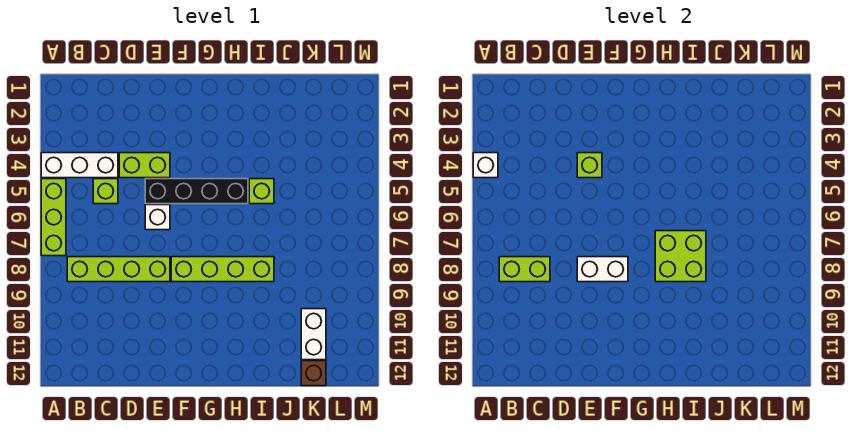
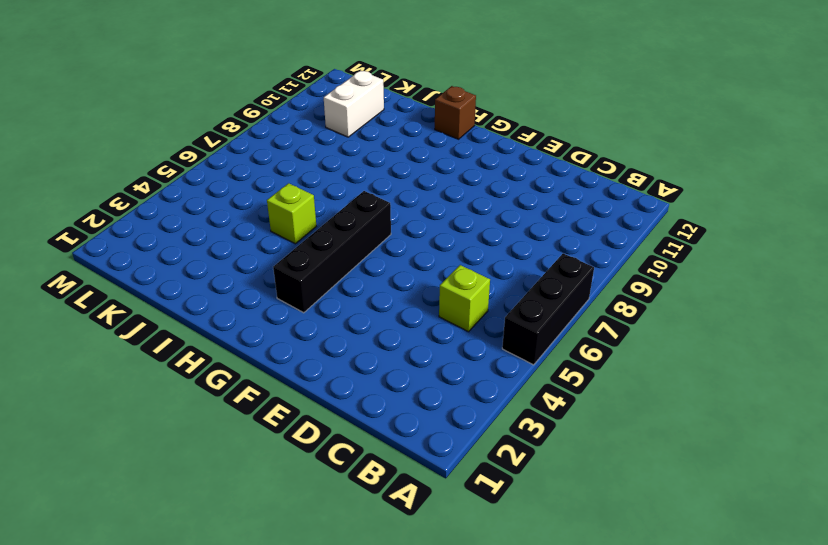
black 1x3 brick [502,253,594,365] -> lime 1x3 brick [41,179,66,256]
black 1x4 brick [273,191,391,313] -> black 1x4 brick turned to [145,179,248,204]
brown 1x1 brick [435,86,476,139] -> brown 1x1 brick moved to [301,361,326,386]
none -> white 1x3 brick [41,153,118,178]
none -> lime 1x4 brick [67,257,170,282]
none -> lime 1x2 brick [119,153,170,178]

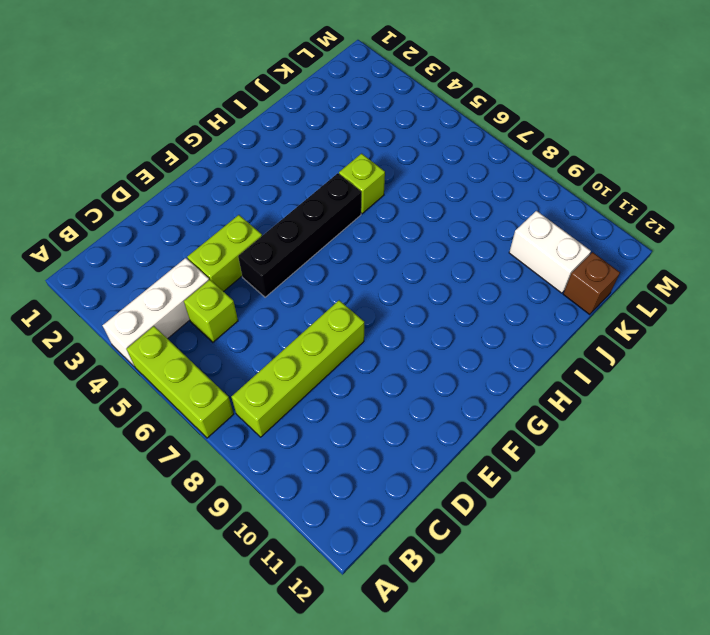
none -> white 1x1 brick [145,205,170,230]
none -> lime 1x4 brick [171,257,274,282]
none -> white 1x1 brick [473,153,498,178]

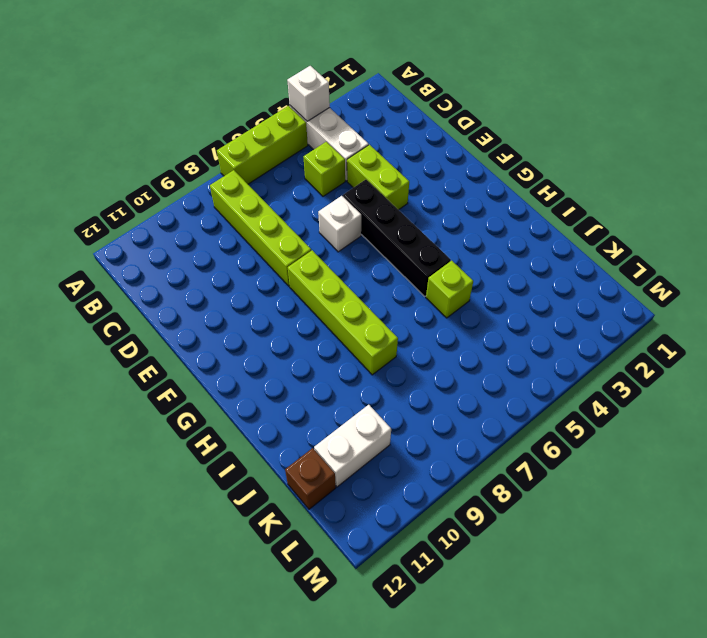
none -> lime 1x2 brick [499,257,550,282]
none -> lime 1x1 brick [577,153,602,178]
none -> white 1x2 brick [577,257,628,282]

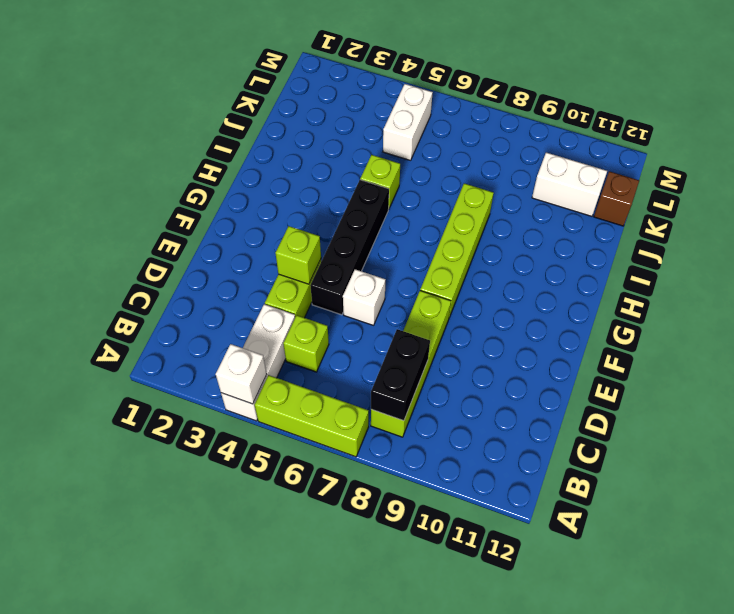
black 1x2 brick [371,329,430,421] -> lime 1x2 brick [499,257,550,282]
white 1x2 brick [383,84,433,161] -> white 1x2 brick moved to [577,257,628,282]
none -> lime 2x2 brick [655,231,706,282]

